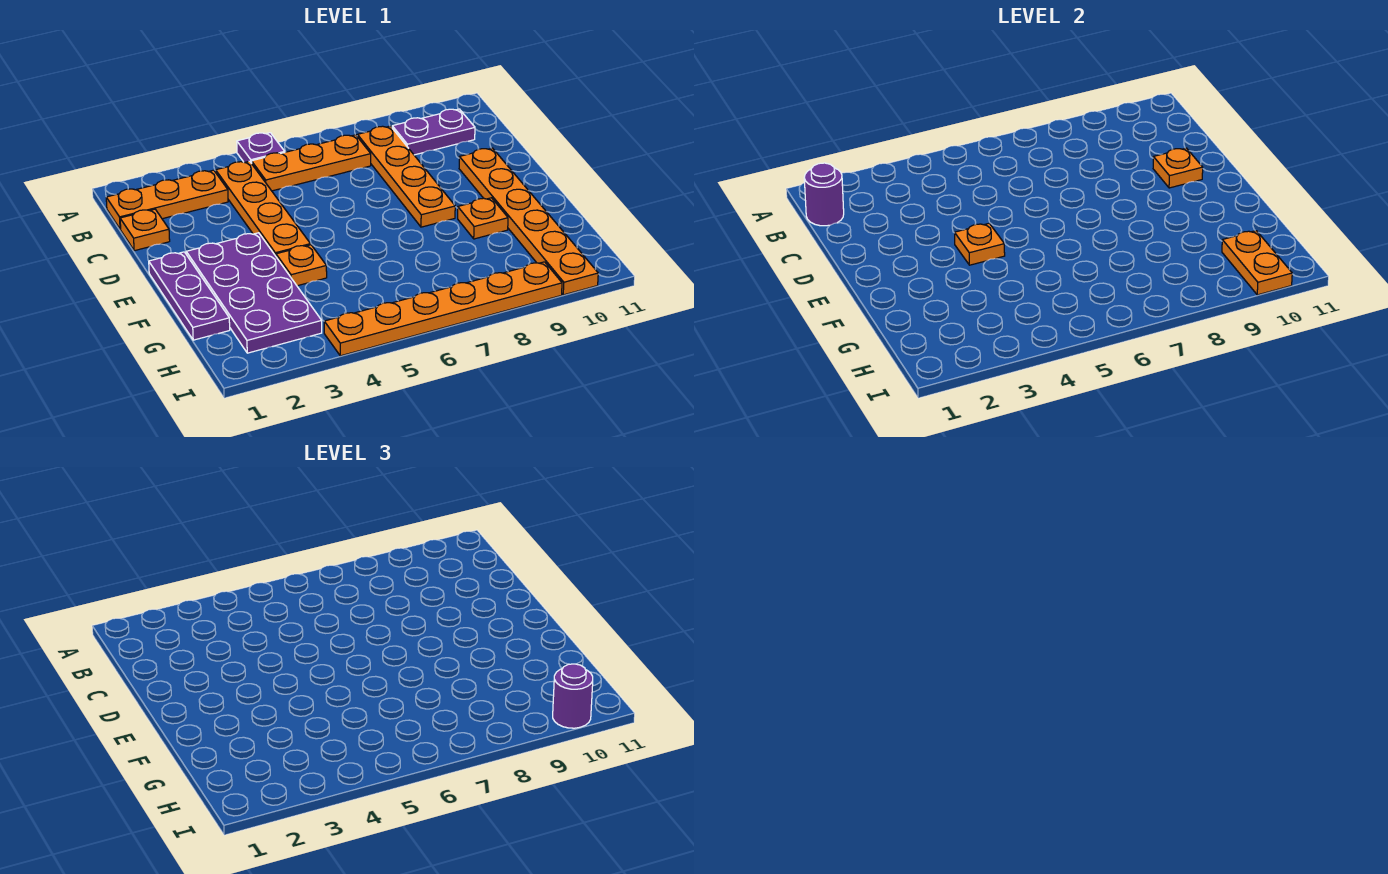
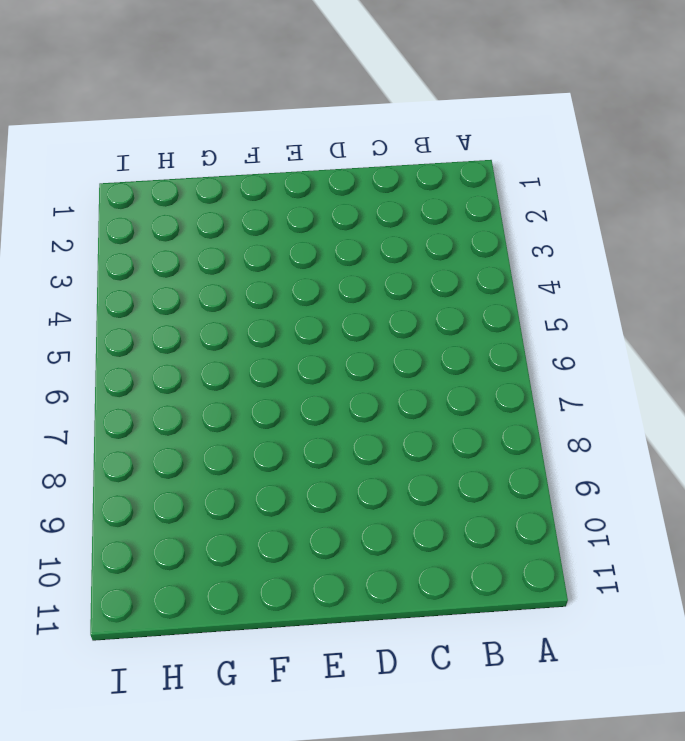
none -> purple 1x1 plate [237,133,285,163]
none -> orange 1x3 plate [106,170,228,229]
none -> orange 1x4 plate [216,161,310,256]

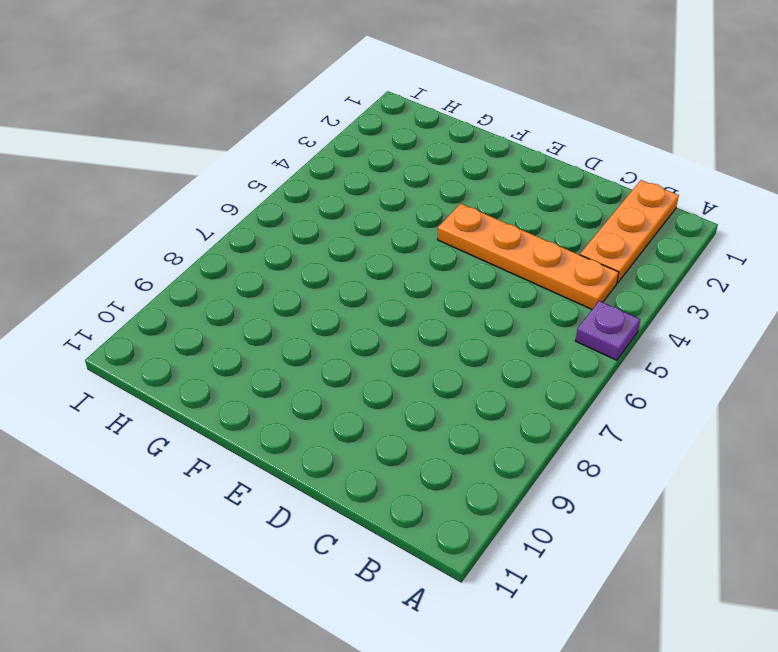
none -> orange 1x3 plate [252,135,371,191]
none -> orange 1x4 plate [357,126,455,227]
none -> purple 1x2 plate [392,109,475,155]

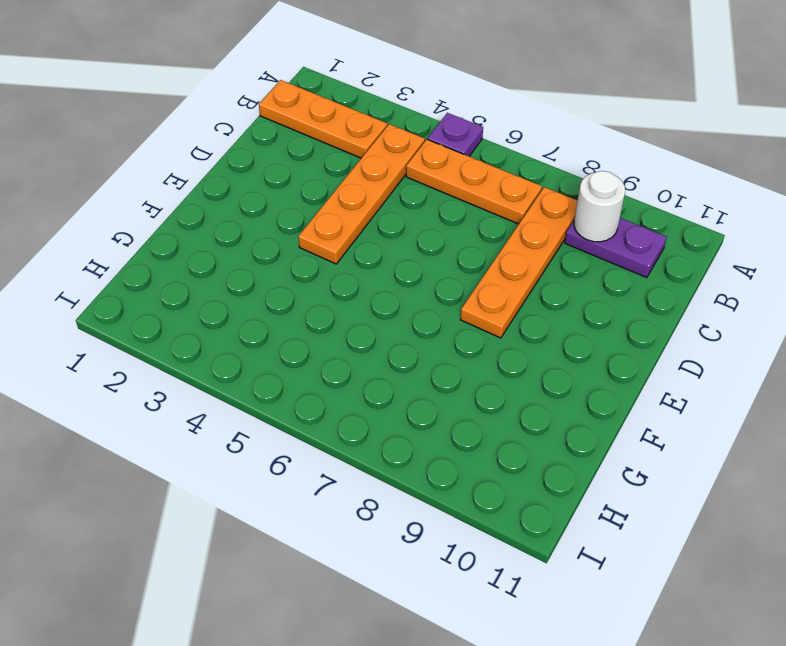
white 1x1 round brick [574,171,625,242] -> none
none -> orange 1x1 plate [120,209,170,251]
none -> orange 1x6 plate [459,148,598,295]
none -> purple 1x3 plate [149,252,230,340]

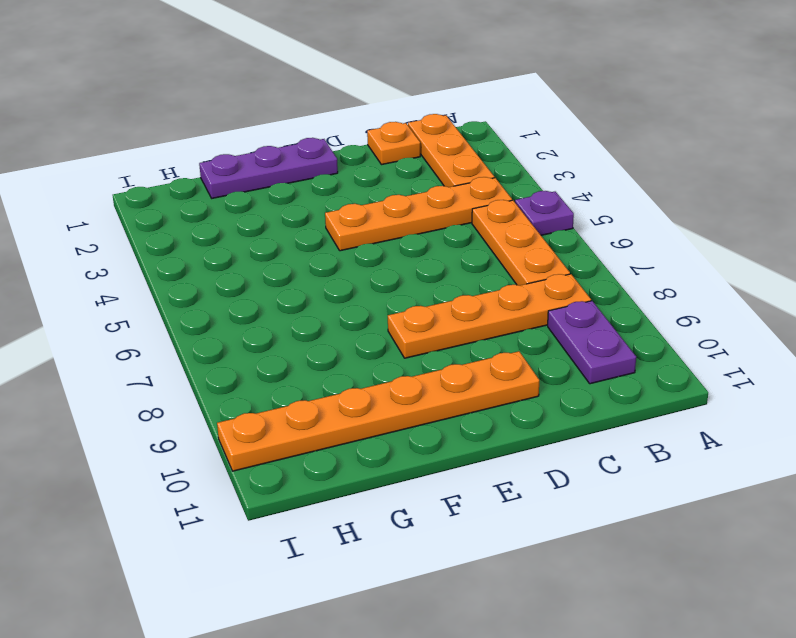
none -> purple 2x4 plate [186,233,322,353]
none -> orange 1x1 plate [276,245,327,286]
none -> orange 1x1 plate [458,198,508,239]

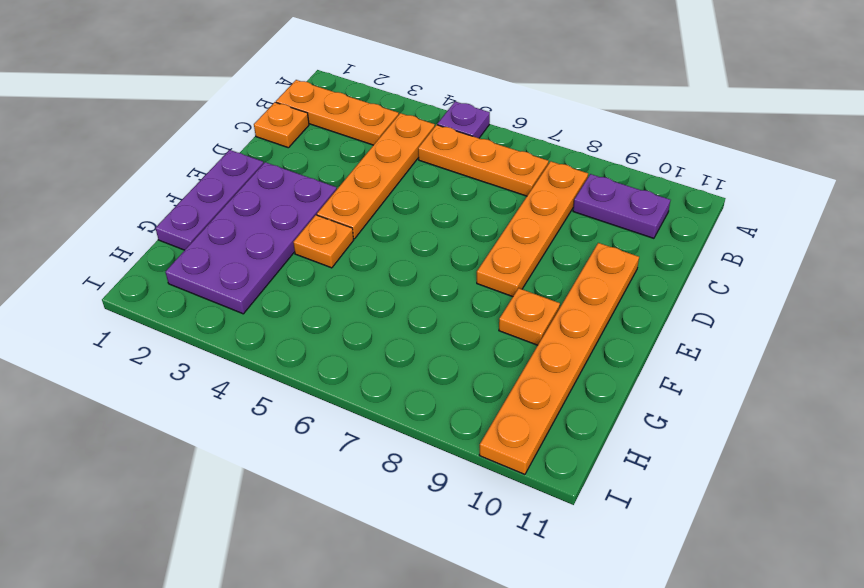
none -> orange 1x6 plate [324,262,562,356]
none -> purple 1x1 round brick [804,163,844,226]
none -> orange 1x1 plate [1153,148,1203,188]

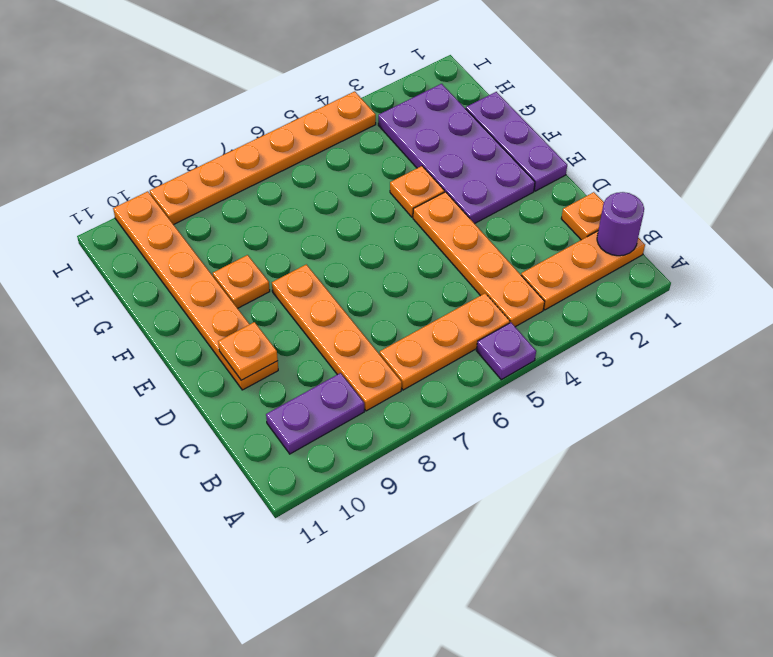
none -> orange 1x1 plate [955,223,1005,265]
none -> orange 1x2 plate [1222,231,1292,295]
none -> purple 1x1 round brick [553,664,593,728]

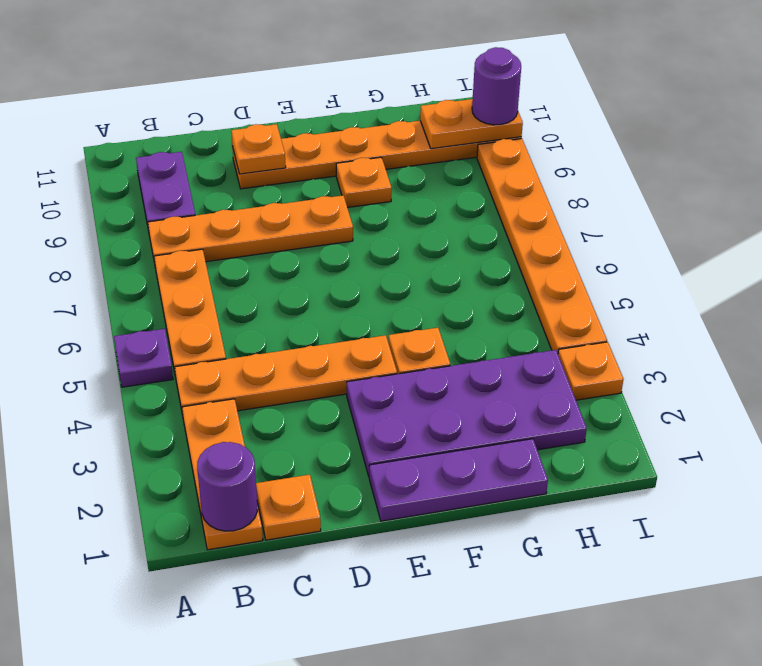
orange 1x1 plate [558,342,623,400] -> orange 1x1 plate moved to [955,223,1005,265]

